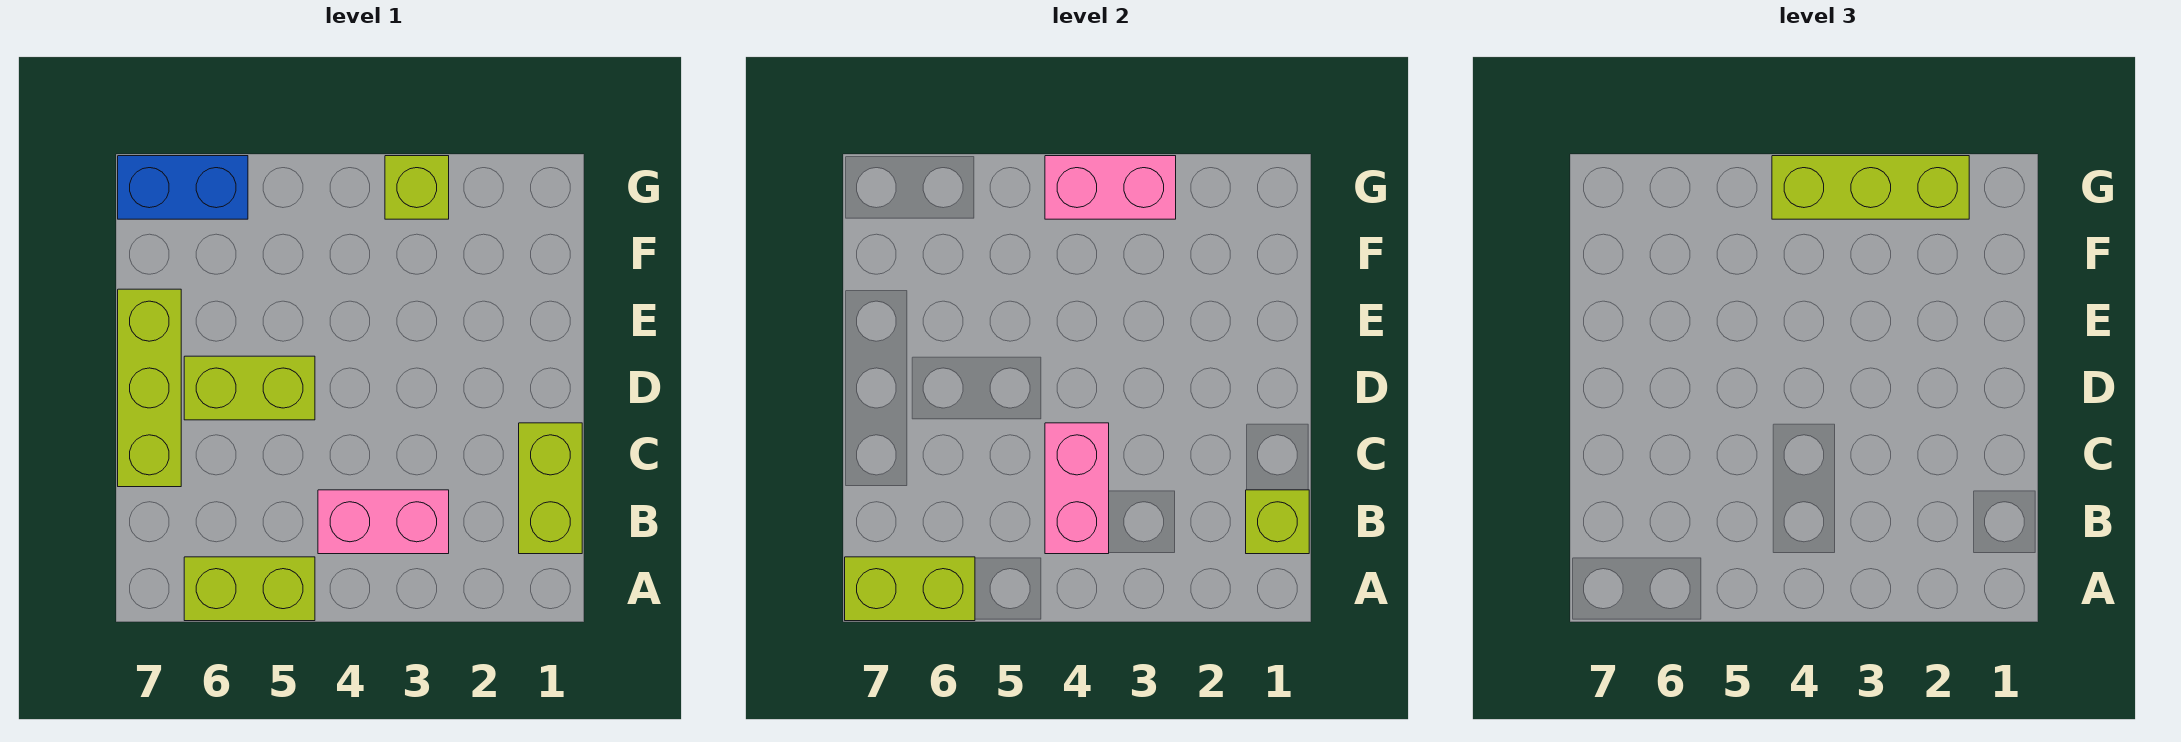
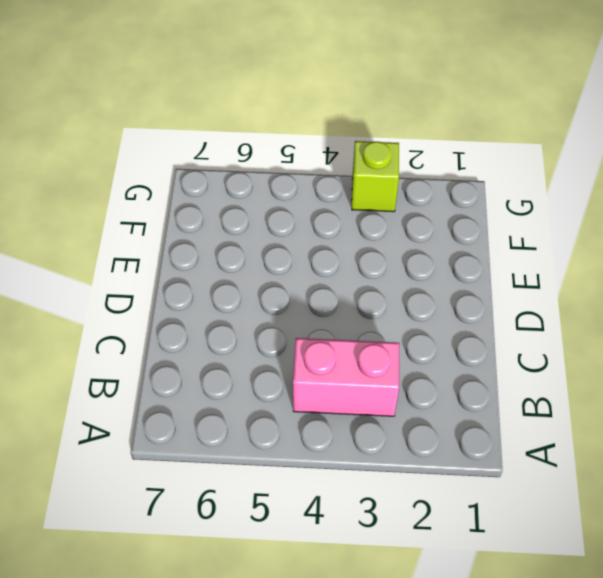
none -> lime 1x2 brick [184,557,315,621]
none -> lime 1x2 brick [519,423,582,554]
none -> lime 1x3 brick [118,289,181,487]

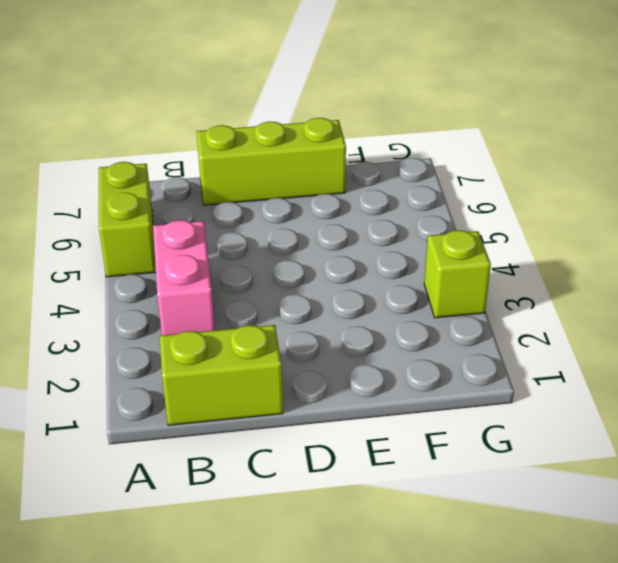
none -> lime 1x2 brick [184,356,315,420]
none -> blue 1x2 brick [118,156,248,219]
none -> lime 1x2 brick [845,557,975,621]

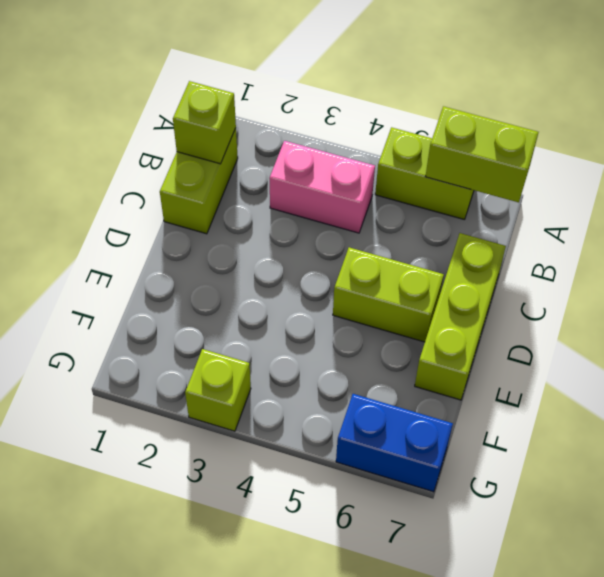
none -> pink 1x2 brick [1045,423,1109,554]
none -> pink 1x2 brick [1045,156,1176,219]
none -> lime 1x3 brick [1772,156,1969,219]

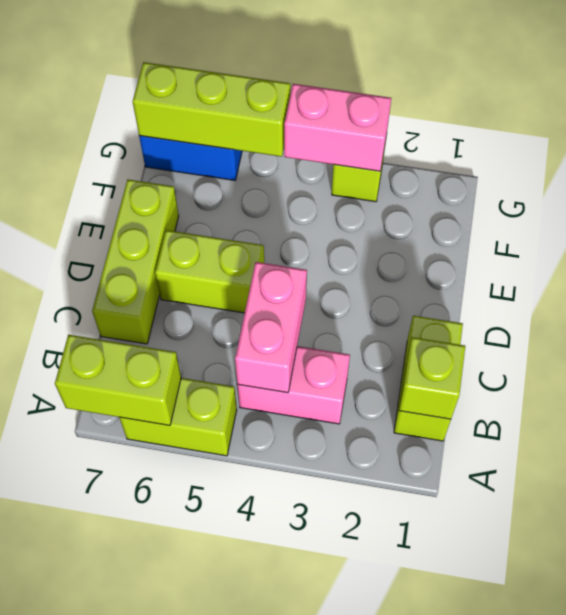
lime 1x3 brick [133,62,290,157] -> lime 1x3 brick moved to [1772,156,1969,219]

